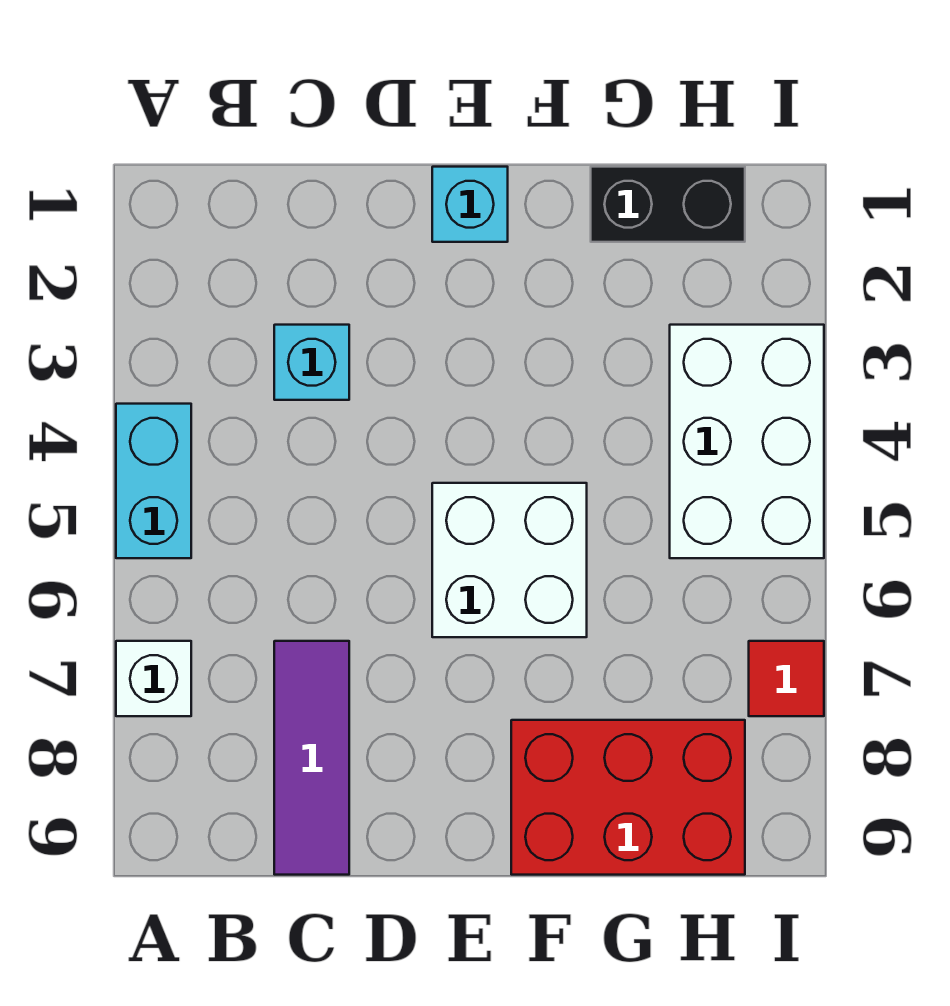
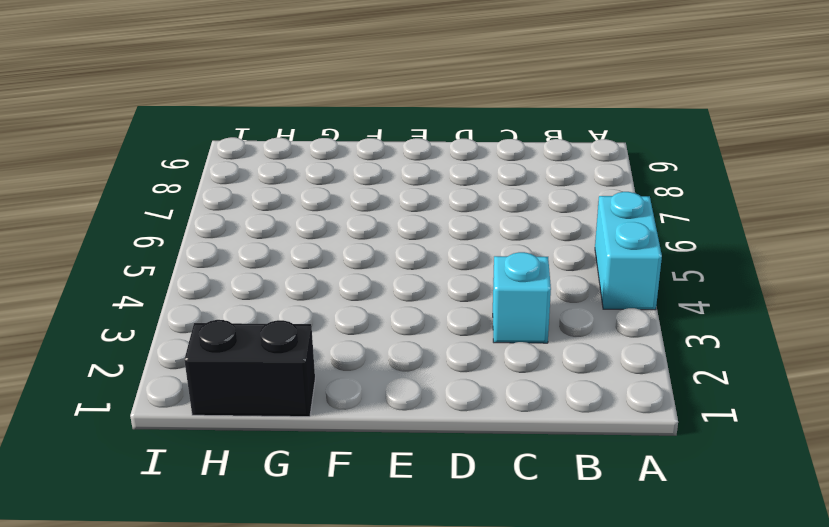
none -> white 1x1 brick [116,641,191,716]
none -> purple 1x3 tile [274,641,349,875]

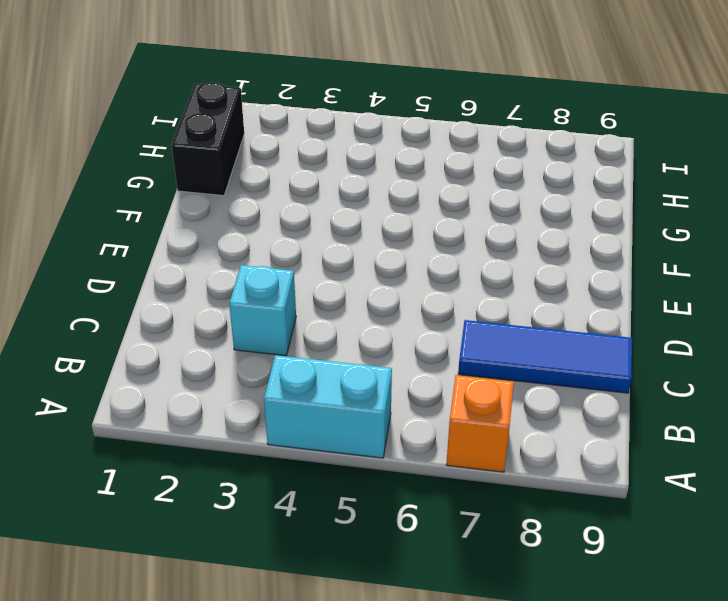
orange 1x1 brick [446,375,514,472] -> white 1x1 brick [116,641,191,716]
blue 1x3 tile [458,320,632,393] -> purple 1x3 tile [274,641,349,875]
none -> cyan 1x1 brick [432,167,508,242]
none -> white 2x2 brick [432,483,587,637]

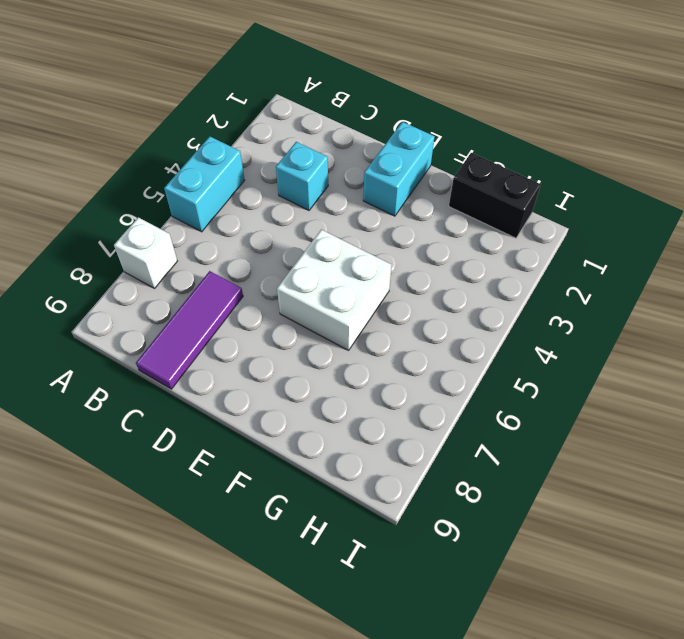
cyan 1x2 brick [363,122,435,216] -> cyan 1x1 brick [432,167,508,242]
none -> red 2x3 brick [511,720,745,875]
none -> white 2x3 brick [670,325,824,558]

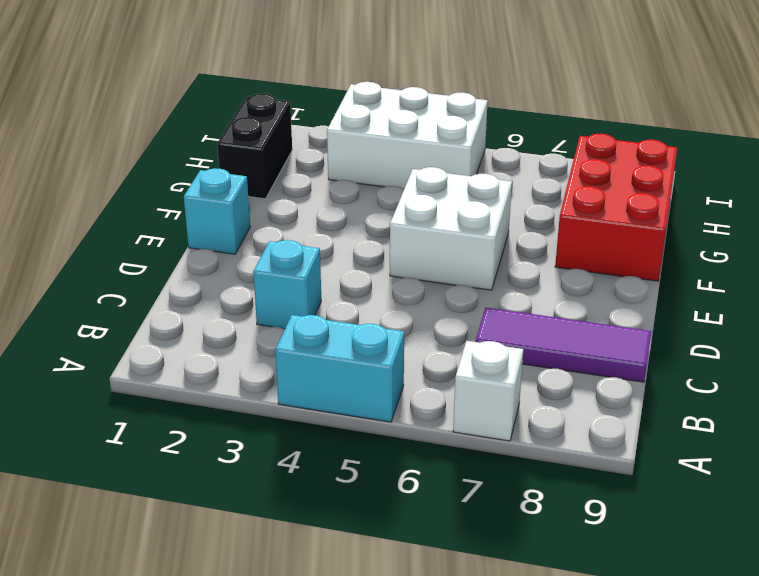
none -> red 1x1 tile [749,641,824,716]

